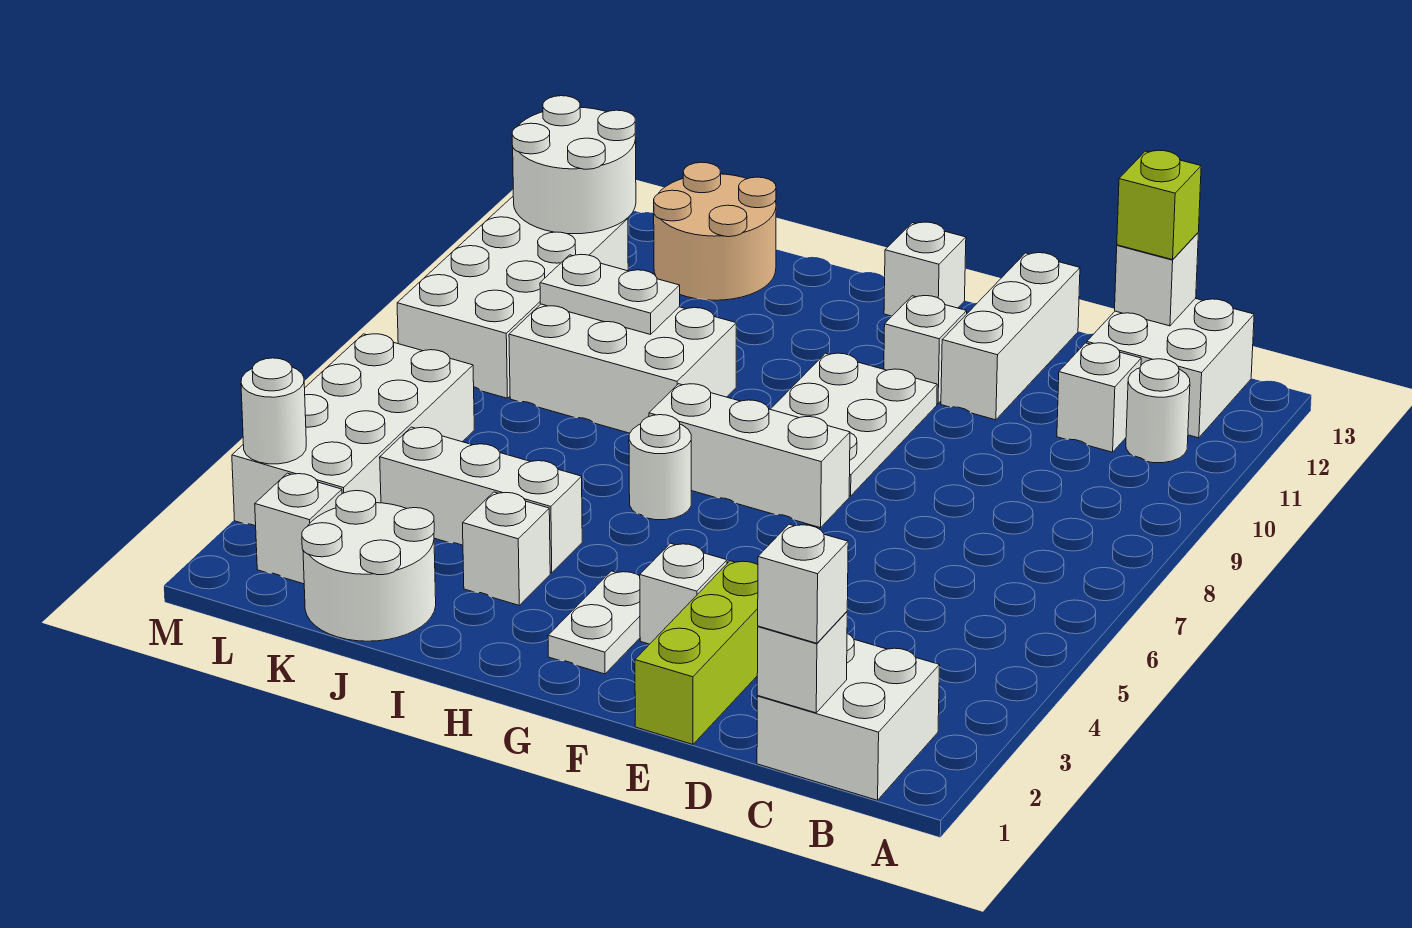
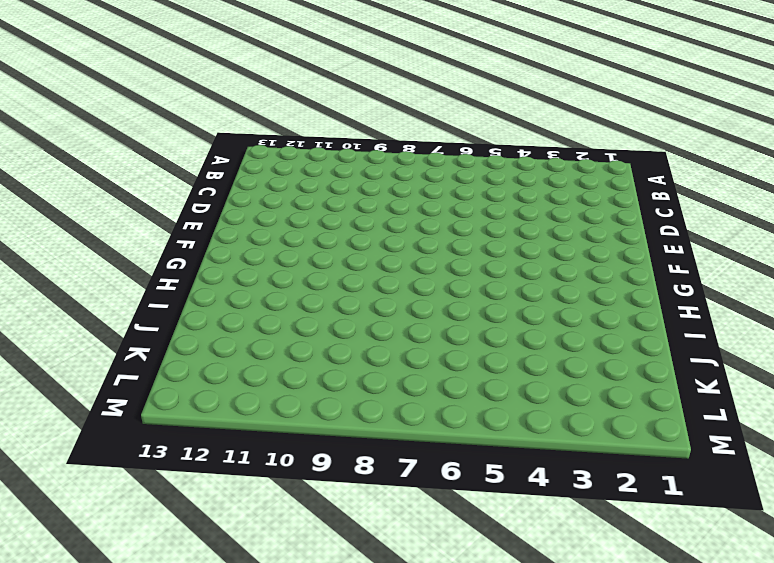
none -> white 2x2 brick [757,633,940,800]
none -> white 1x1 round brick [1126,359,1190,463]
none -> white 2x2 brick [1087,298,1254,438]

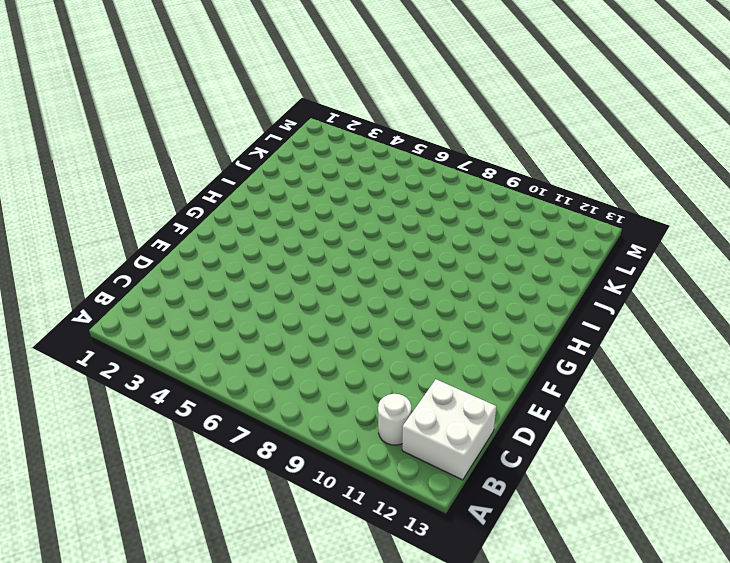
none -> white 2x2 brick [757,633,940,800]
none -> white 1x1 brick [1057,343,1141,452]
none -> lime 1x3 brick [635,561,758,744]

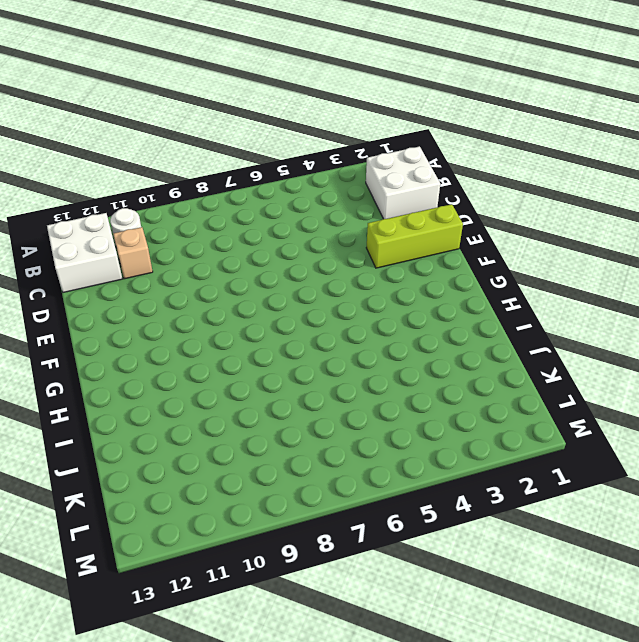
tan 1x1 brick [113,227,153,279] -> white 1x1 brick [1057,343,1141,452]
none -> white 1x3 brick [941,253,1080,420]
none -> white 1x1 brick [640,543,727,644]
none -> white 1x3 brick [649,384,850,528]

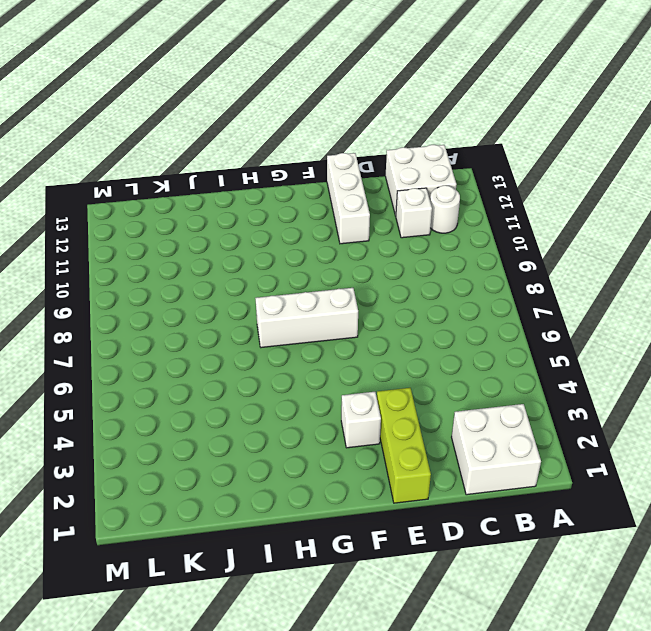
none -> white 2x3 plate [770,353,937,496]
none -> white 1x1 brick [884,296,967,404]
none -> white 1x2 plate [548,571,640,674]

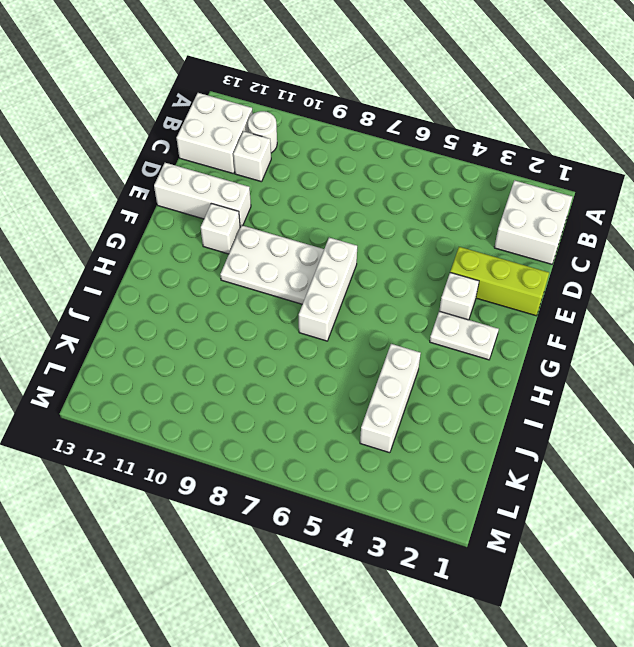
none -> white 1x1 brick [884,222,966,316]
none -> white 1x1 round brick [629,415,691,520]
none -> white 1x1 brick [463,492,550,605]

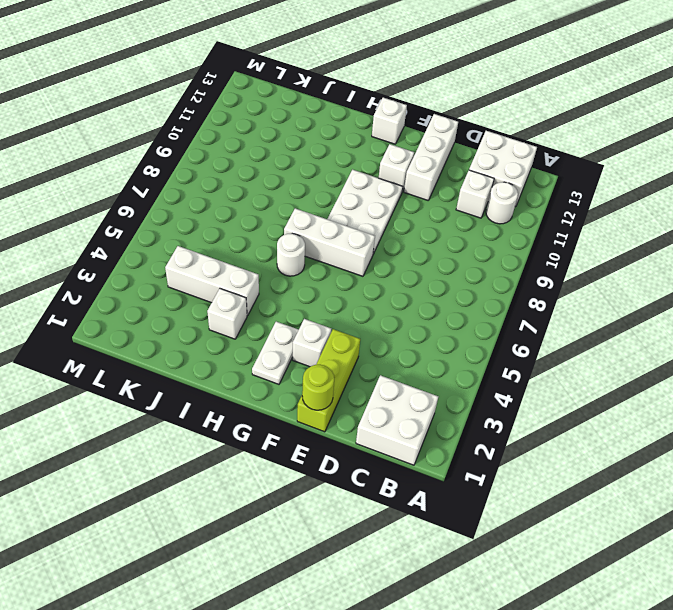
lime 1x1 round brick [302,365,334,410] -> none
none -> white 2x3 brick [509,304,736,433]
none -> white 2x2 round brick [302,491,436,641]
none -> tan 2x2 round brick [654,162,776,300]

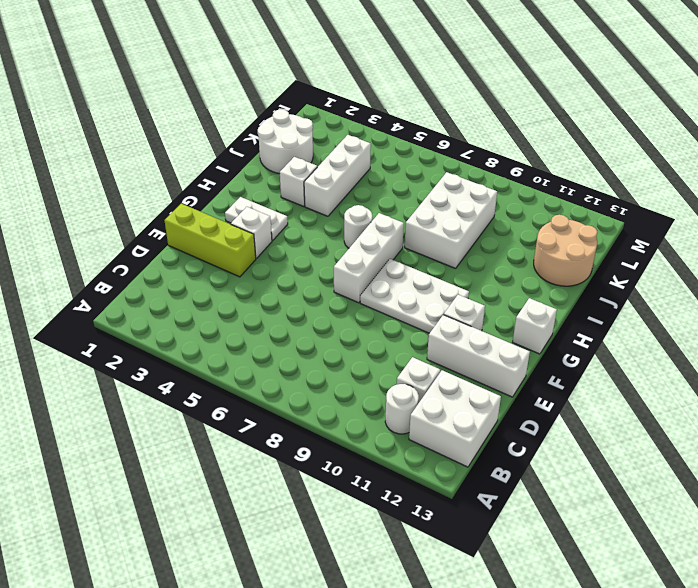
none -> white 2x2 brick [757,633,940,800]
none -> white 1x1 brick [255,473,342,584]
none -> white 2x4 brick [232,334,474,526]

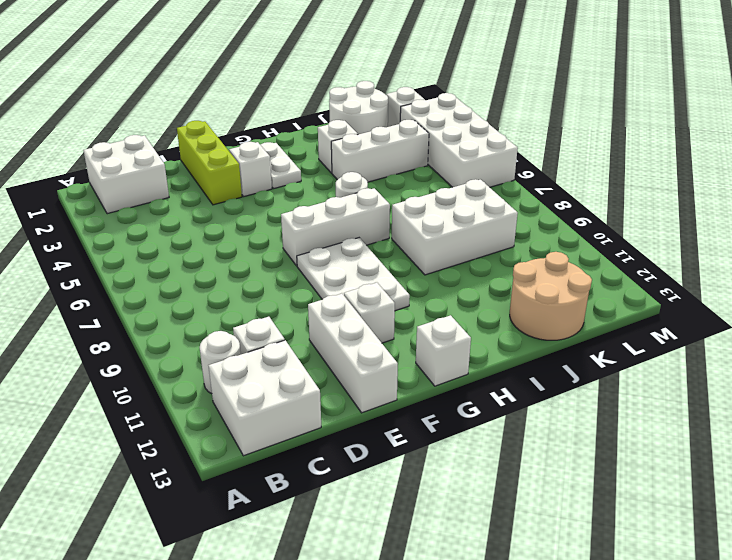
none -> white 2x4 brick [397,197,628,398]
none -> white 1x1 brick [757,612,847,713]
none -> white 1x1 brick [1115,233,1198,326]

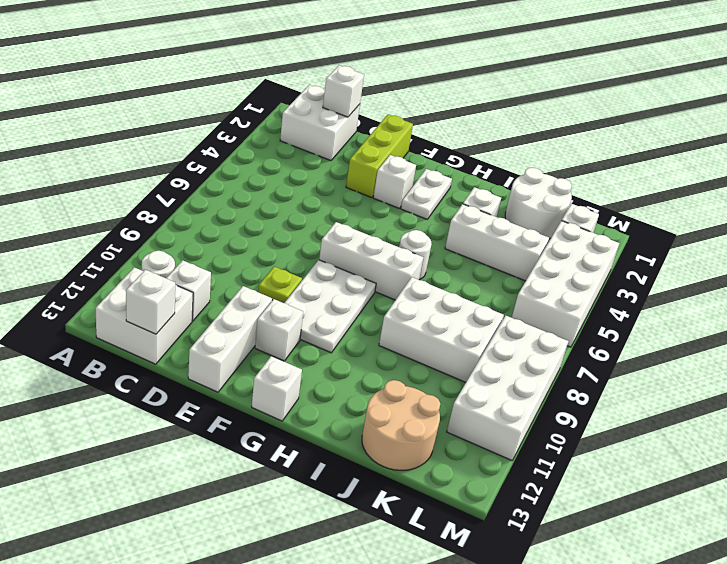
lime 1x1 plate [258,267,302,303] -> none
none -> white 1x2 plate [540,255,680,334]
none -> white 2x2 round brick [512,96,636,234]
none -> white 1x1 round brick [241,358,306,464]

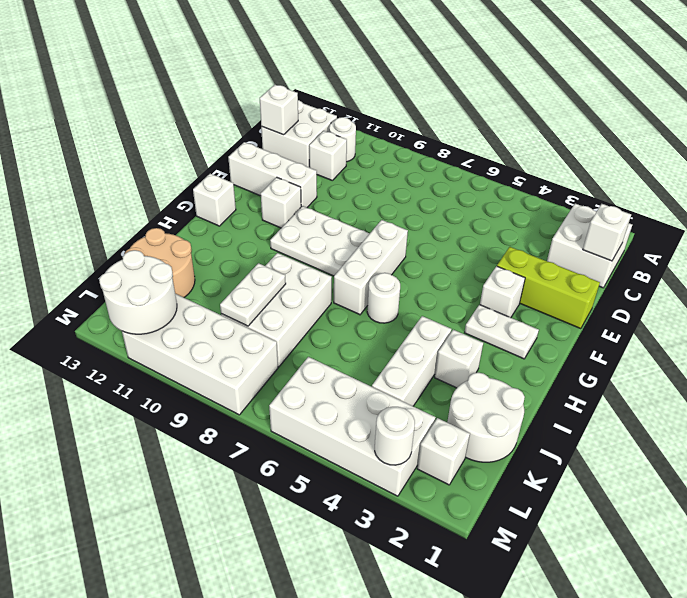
none -> white 1x1 brick [758,524,848,643]
none -> lime 1x1 brick [1117,150,1201,260]

